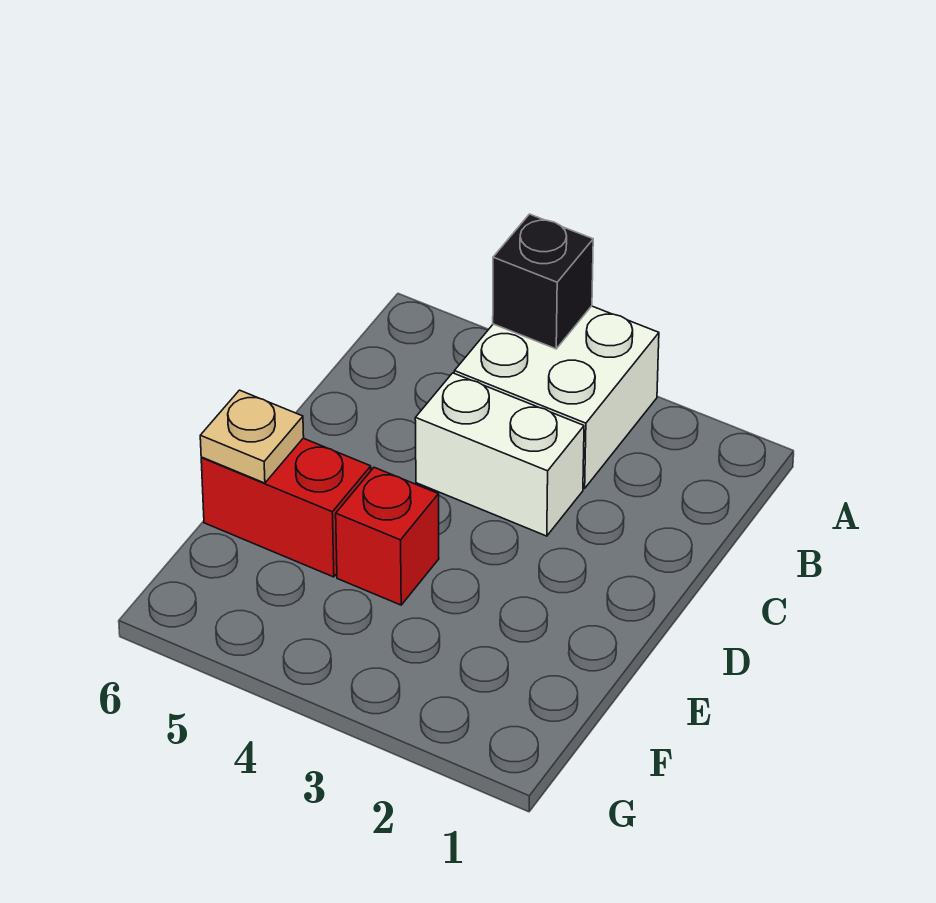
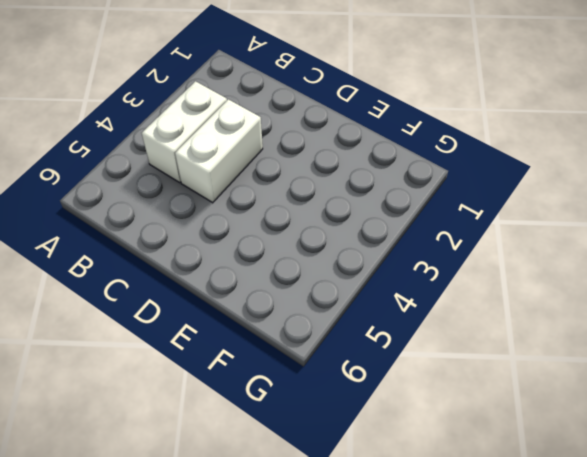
white 1x2 brick [142,81,227,182] -> white 2x2 brick [454,306,659,488]
none -> red 1x1 brick [336,467,439,605]
none -> red 1x2 brick [201,438,371,577]

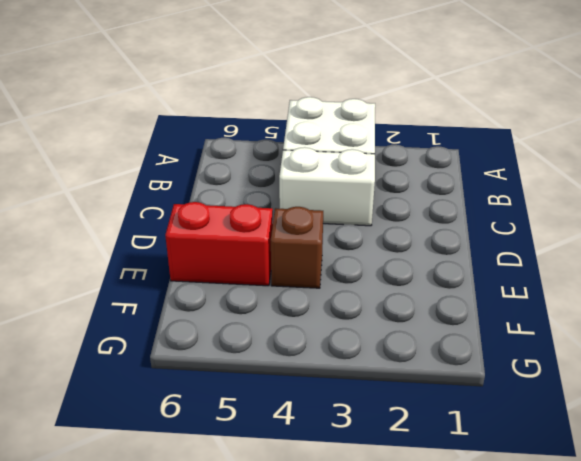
brown 1x1 brick [271,207,323,288] -> red 1x1 brick [336,467,439,605]
none -> black 1x1 brick [493,214,593,349]
none -> tan 1x1 plate [200,390,304,483]

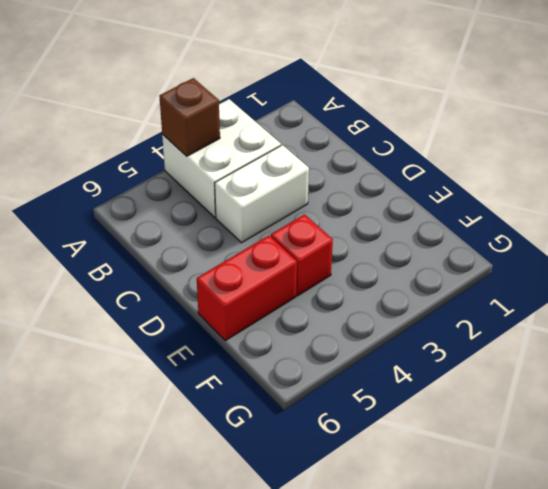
brown 1x1 brick [159,78,220,156] -> black 1x1 brick [493,214,593,349]
none -> tan 1x1 plate [200,390,304,483]

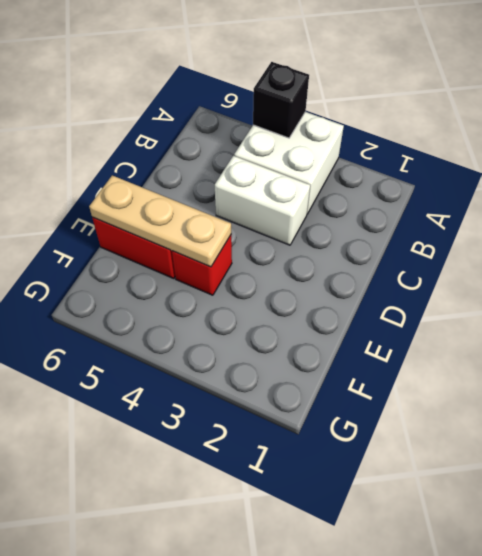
tan 1x3 plate [89,175,231,267] -> tan 1x1 plate [200,390,304,483]

